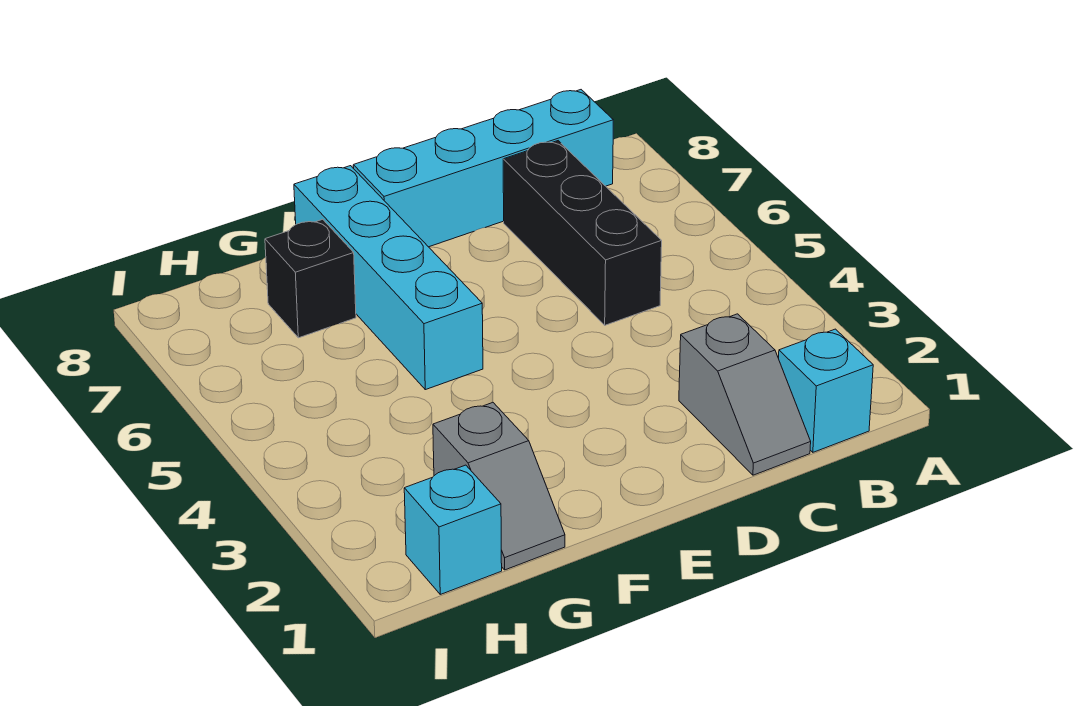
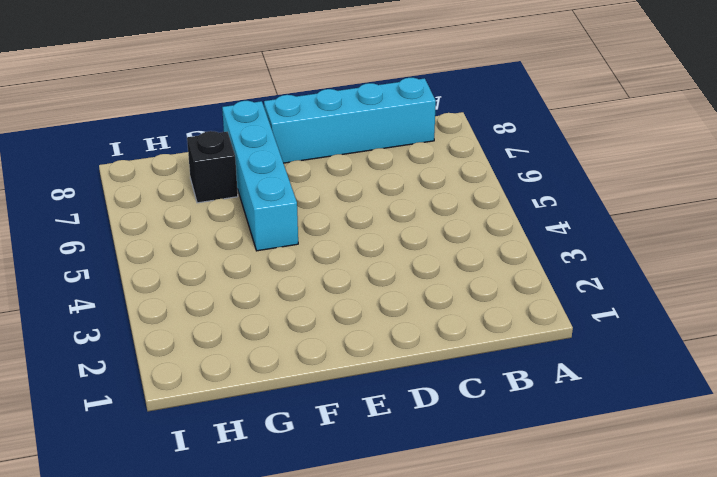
none -> cyan 1x1 brick [779,329,873,452]
none -> grey 1x2 slope [679,314,811,475]

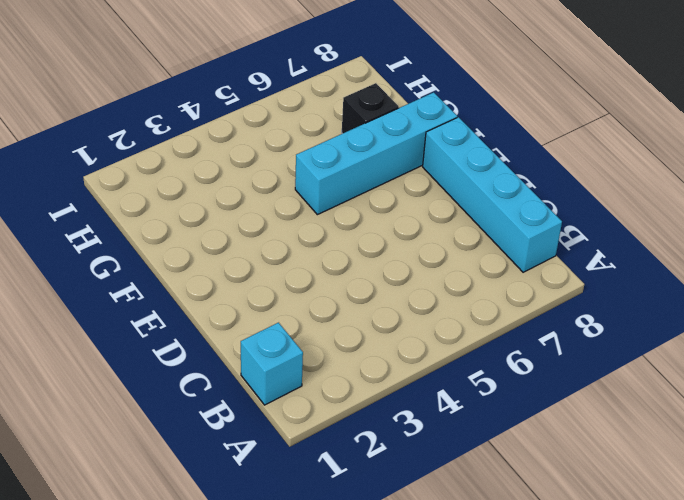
none -> grey 1x2 slope [679,314,811,475]
none -> black 1x3 brick [503,141,662,325]

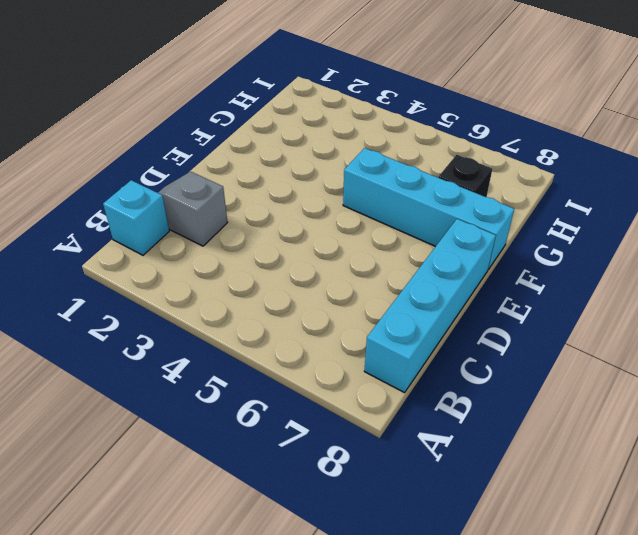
none -> black 1x3 brick [503,141,662,325]
none -> grey 1x2 slope [433,402,565,570]

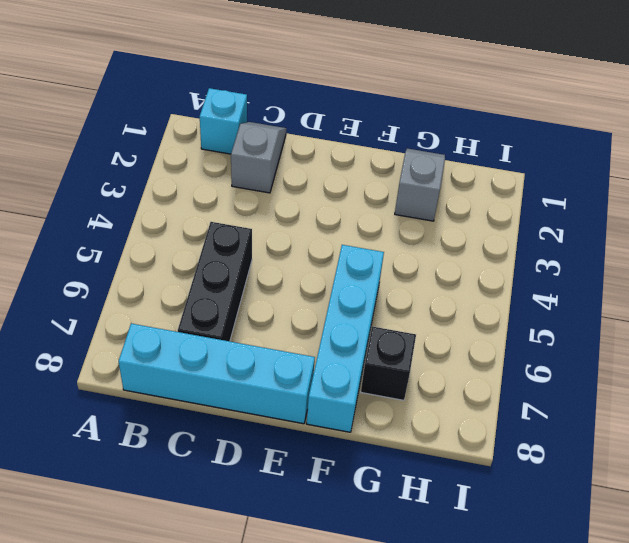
none -> cyan 1x1 brick [404,465,502,594]

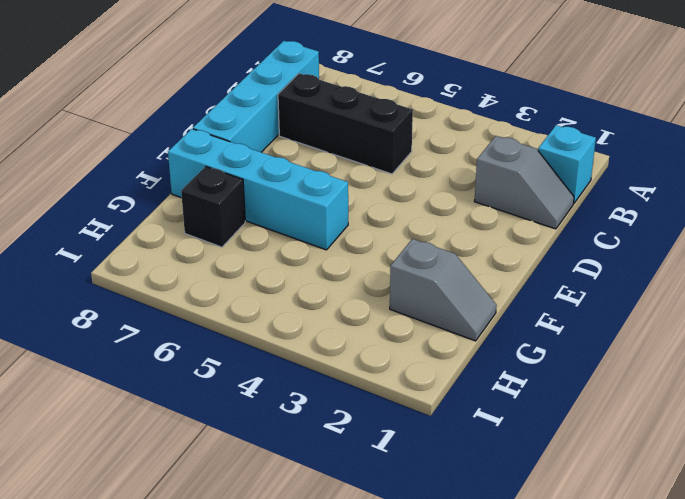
none -> cyan 1x1 brick [404,465,502,594]

